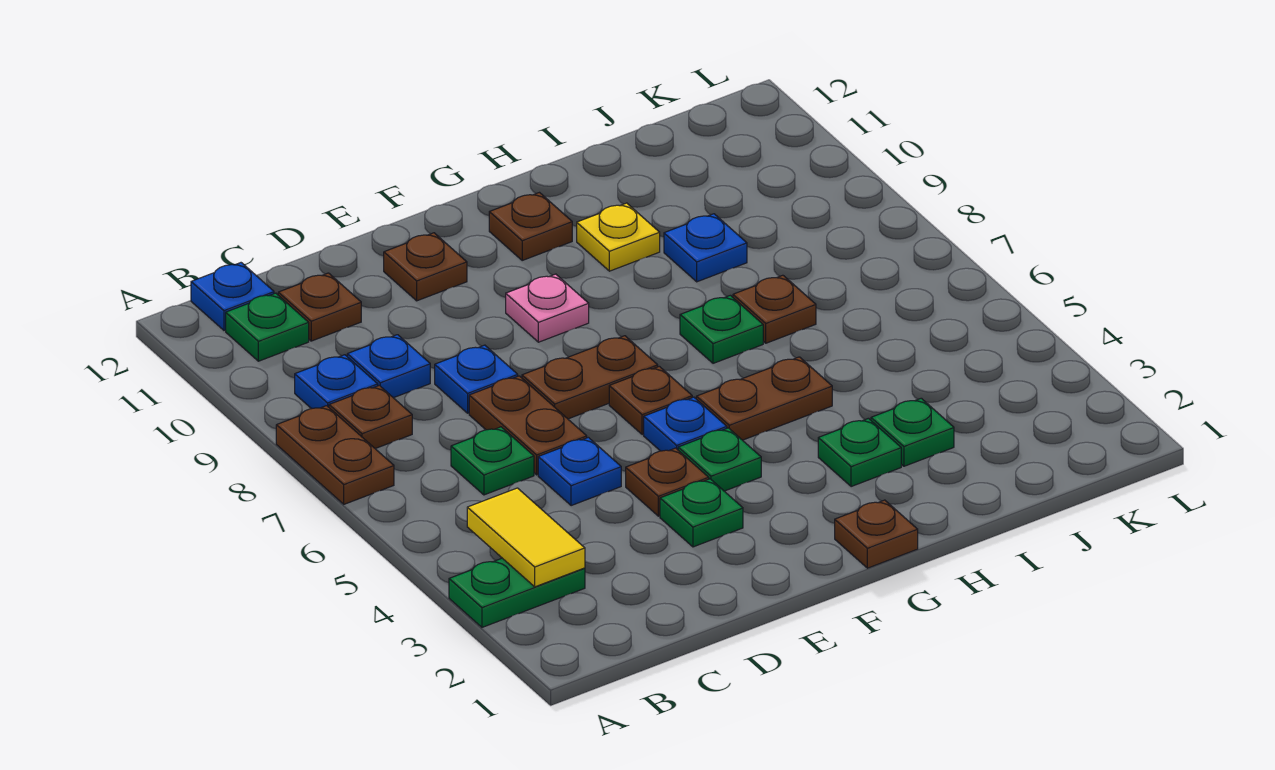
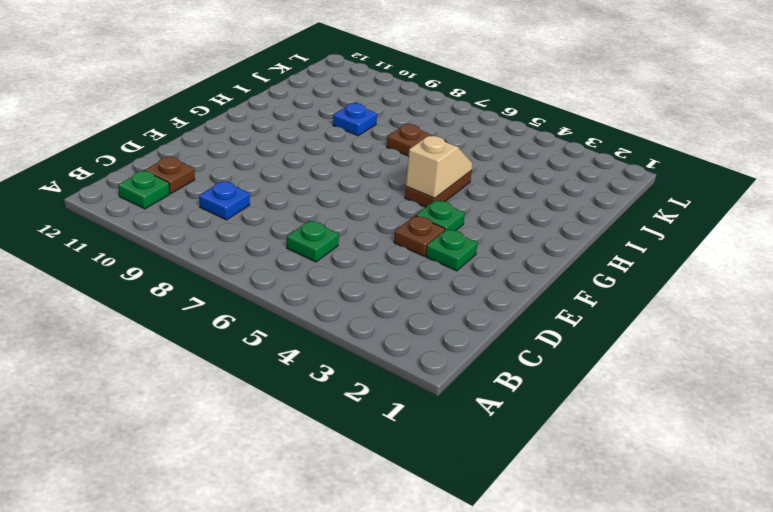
tan 1x2 slope [406,136,472,198] -> none
none -> green 1x2 plate [449,558,585,627]
none -> brown 1x2 plate [276,406,394,504]
none -> brown 1x1 plate [329,385,412,449]
none -> blue 1x1 plate [295,355,378,409]

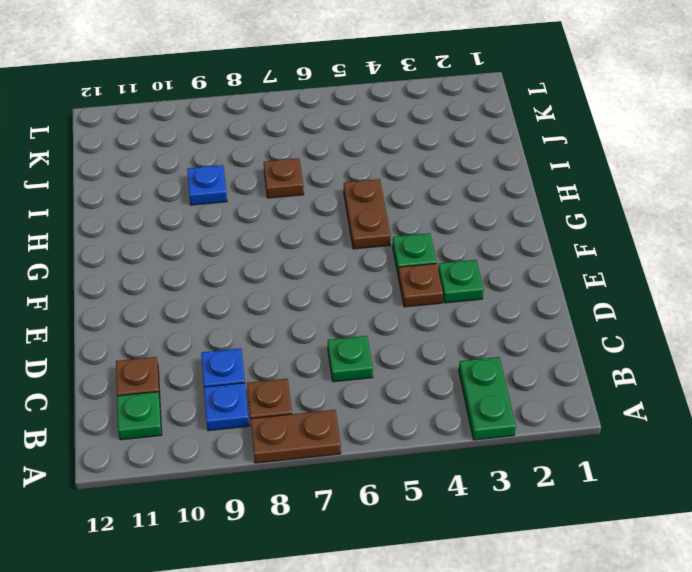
none -> blue 1x1 plate [191,263,274,330]
none -> blue 1x1 plate [538,437,621,506]
none -> brown 1x2 plate [469,376,587,475]
none -> blue 1x1 plate [435,345,518,413]

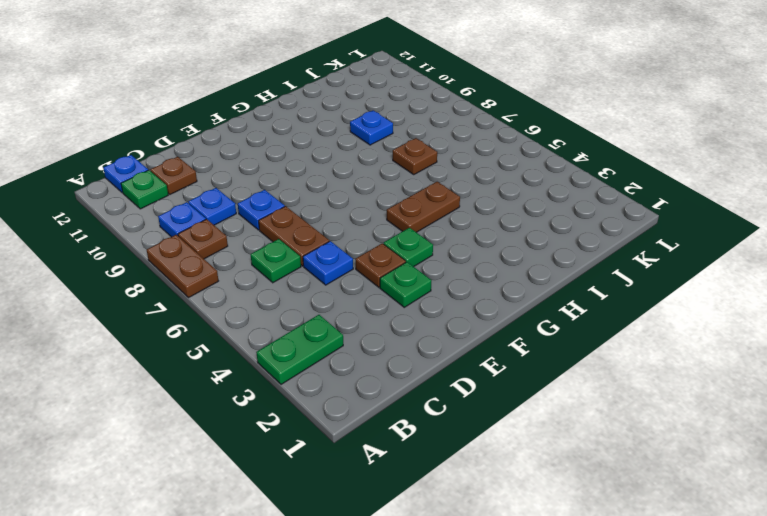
none -> brown 1x2 plate [522,336,658,419]
none -> brown 1x1 plate [384,233,467,301]
none -> blue 1x1 plate [644,397,727,451]
none -> brown 1x1 plate [609,366,692,435]

